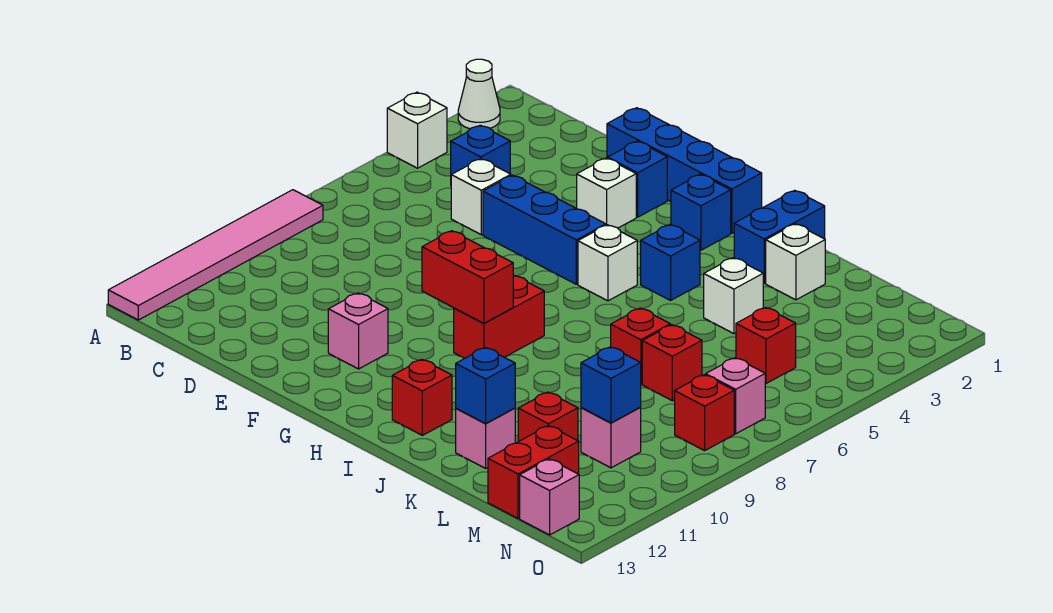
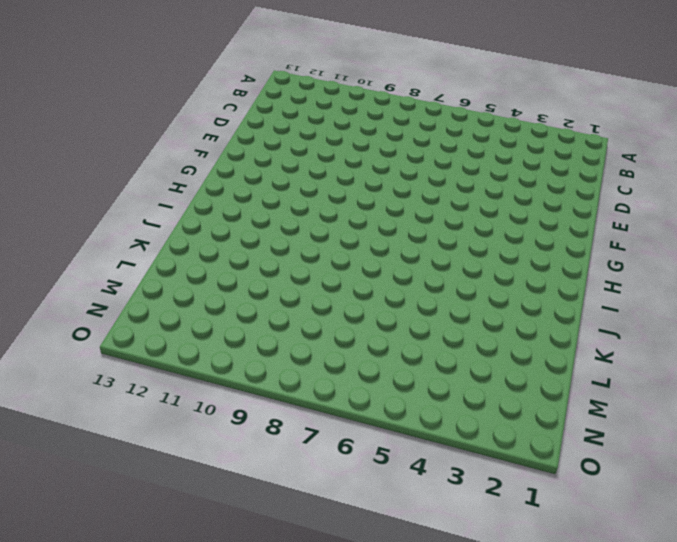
none -> white 1x1 cone [458,59,500,129]
none -> white 1x1 brick [387,92,447,168]
none -> pink 1x6 tile [108,190,323,320]
none -> blue 1x1 brick [451,125,510,175]

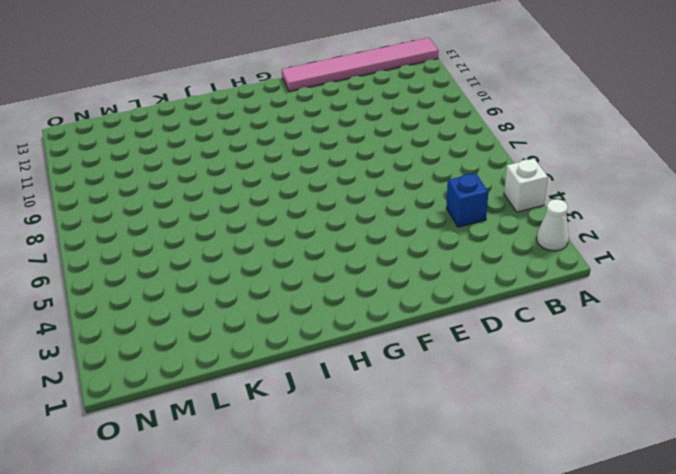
pink 1x6 tile [282,38,439,91] -> pink 1x6 tile turned to [108,190,323,320]
none -> white 1x1 brick [451,159,511,235]
none -> blue 1x4 brick [607,108,762,233]
none -> blue 1x3 brick [483,175,606,284]
none -> blue 1x1 brick [608,141,667,217]

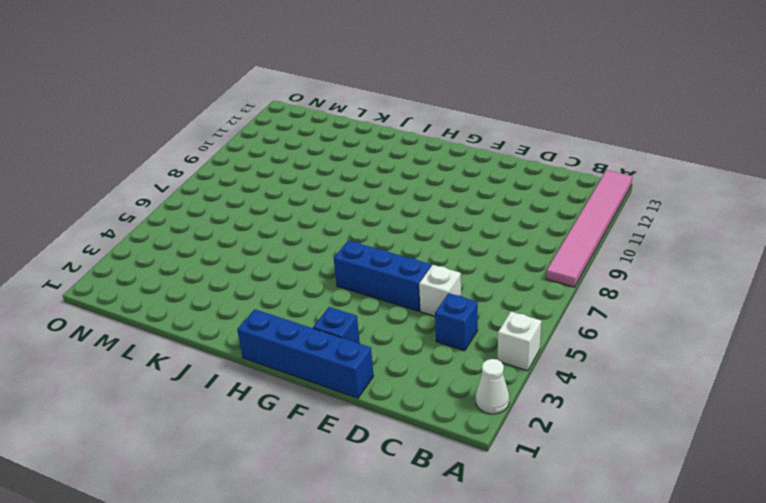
none -> white 1x1 brick [577,158,636,228]
none -> pink 1x1 brick [328,293,388,369]
none -> blue 1x1 brick [671,174,731,250]
none -> white 1x1 brick [578,225,637,301]

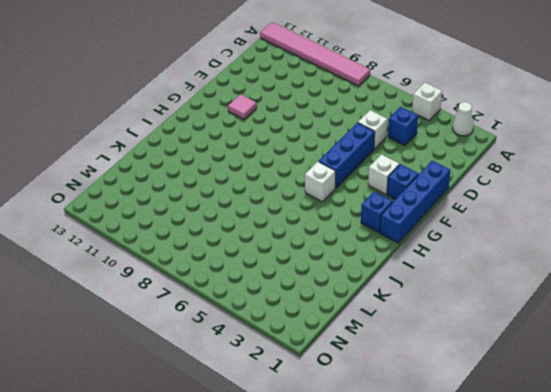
pink 1x1 tile [228,94,257,120] -> pink 1x1 brick [328,293,388,369]
none -> red 1x2 brick [454,275,544,358]
none -> blue 1x1 brick [641,225,700,300]
none -> red 1x1 brick [392,360,452,435]
none -> blue 1x2 brick [734,190,825,283]

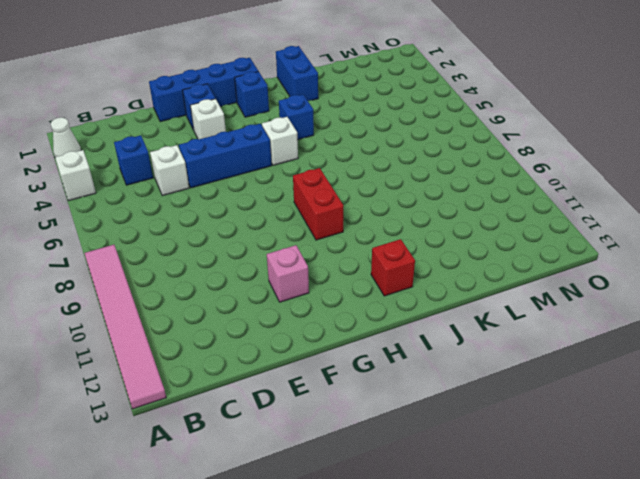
none -> white 1x1 brick [766,224,825,300]
none -> white 1x1 brick [704,258,763,334]
none -> red 1x1 brick [611,308,670,384]
none -> pink 1x1 brick [456,408,515,468]

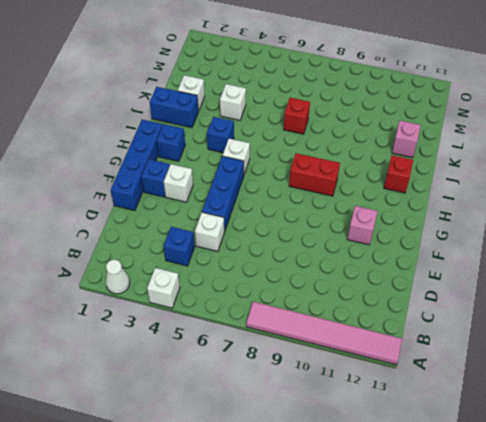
none -> red 1x1 brick [642,325,702,401]
none -> red 1x1 brick [518,392,578,442]
none -> red 1x1 brick [736,308,796,384]
none -> pink 1x1 brick [581,408,641,468]

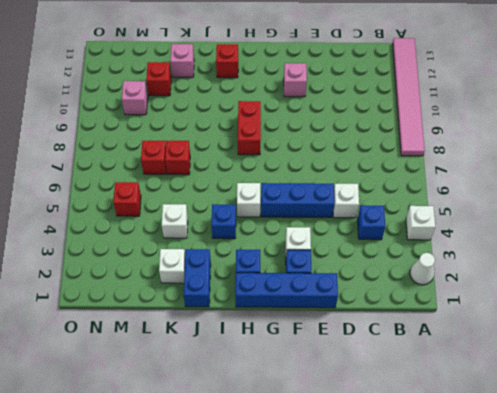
none -> red 1x2 brick [488,425,579,518]
none -> pink 1x1 brick [706,358,765,434]
none -> red 1x1 brick [675,375,734,451]
none -> pink 1x1 brick [520,459,579,535]

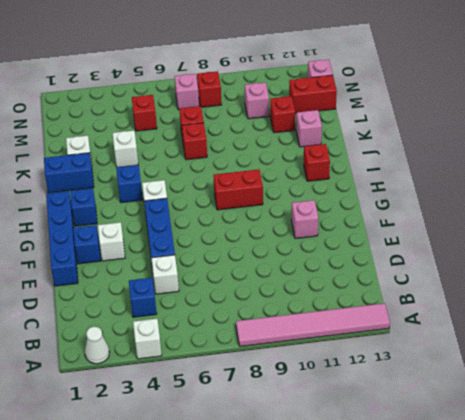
none -> red 1x2 brick [422,231,513,323]
none -> blue 1x1 brick [456,348,515,423]
none -> blue 1x1 brick [581,347,641,423]

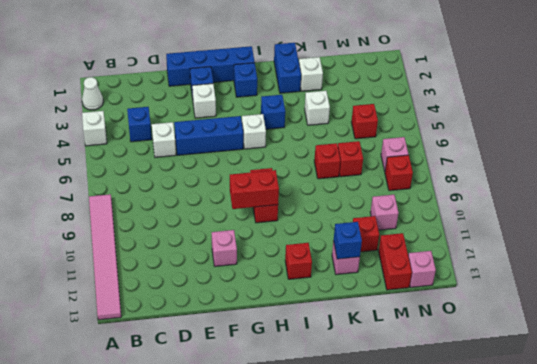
none -> blue 1x1 brick [581,347,641,423]

